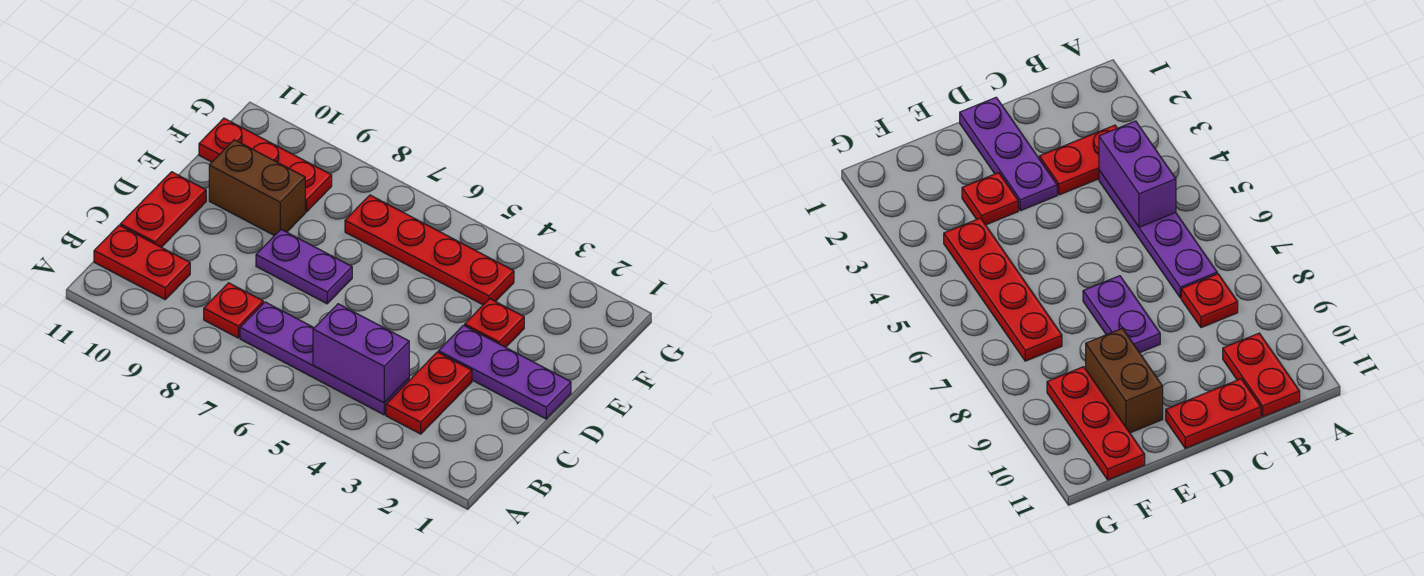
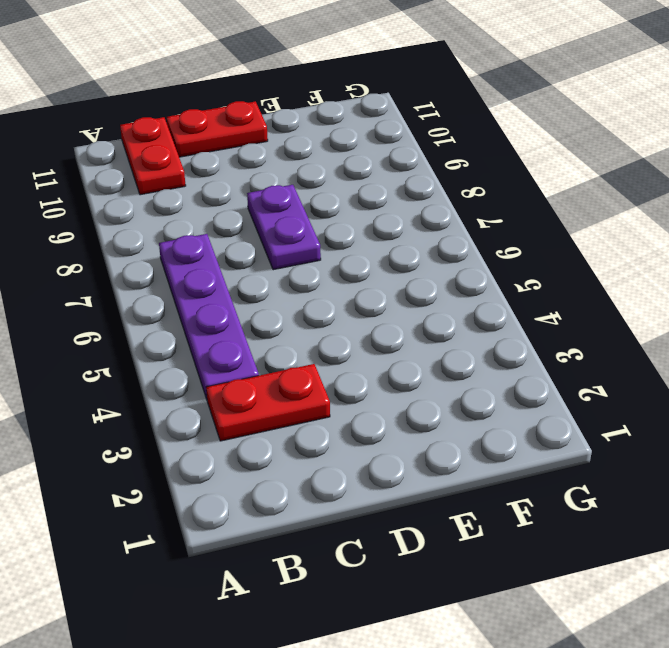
none -> red 1x1 plate [204,283,263,338]
none -> purple 1x3 plate [438,325,571,419]
none -> red 1x1 plate [465,299,524,347]

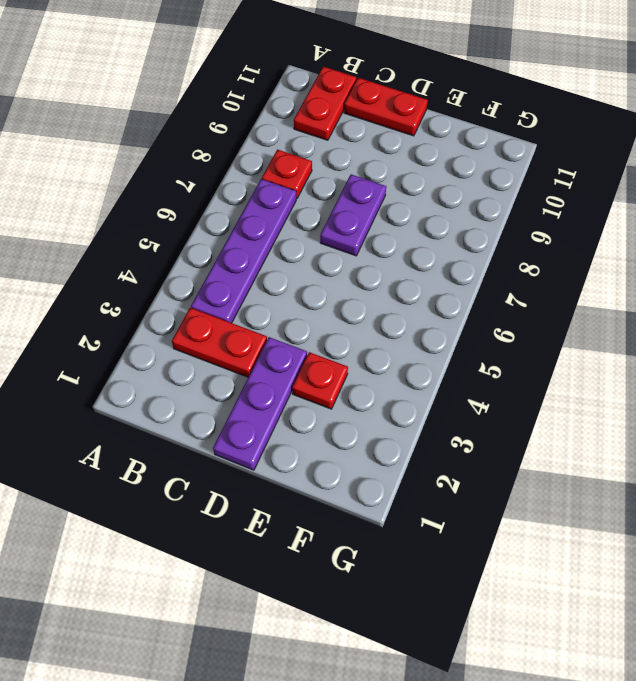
none -> brown 1x2 brick [209,140,305,236]
none -> red 1x4 plate [345,195,514,305]
none -> red 1x3 plate [199,118,332,212]

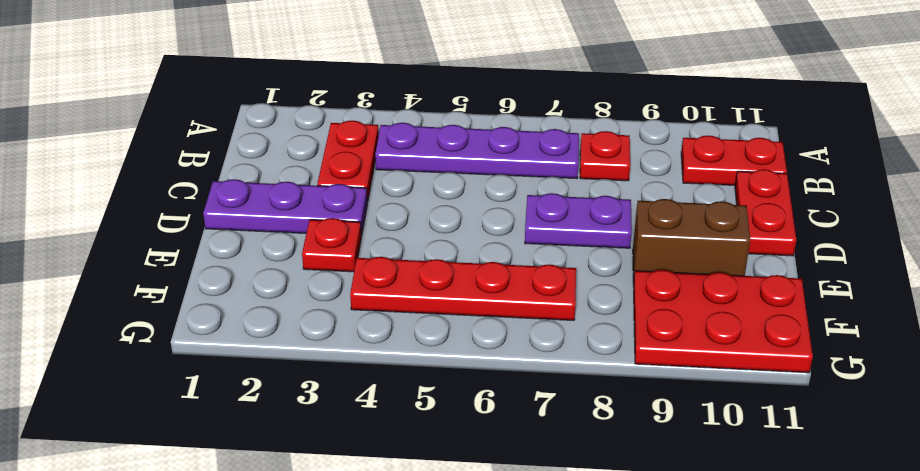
red 2x3 plate [633,270,813,373] -> red 1x3 plate [199,118,332,212]
none -> purple 1x2 brick [313,304,409,403]

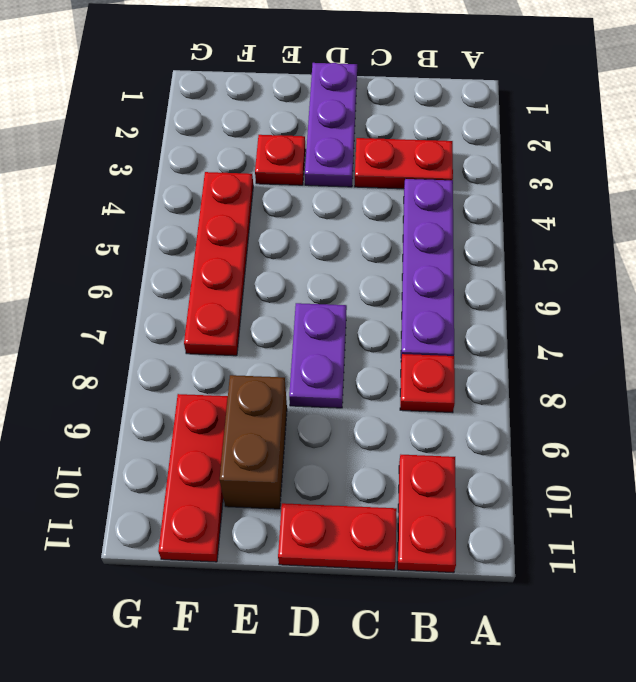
none -> purple 1x2 brick [313,304,409,403]

